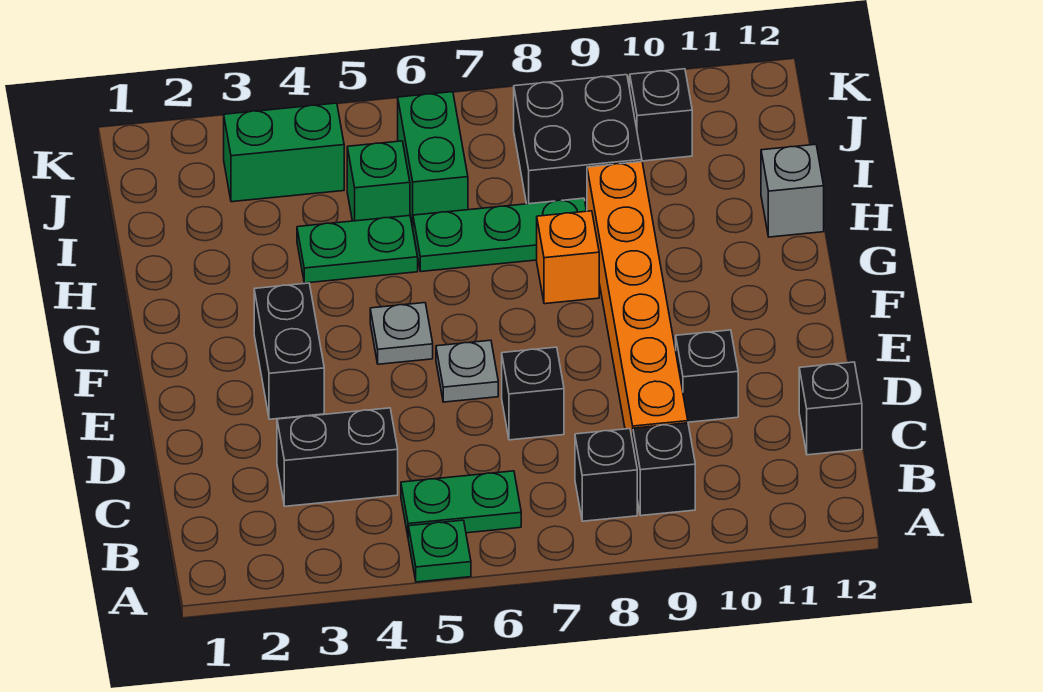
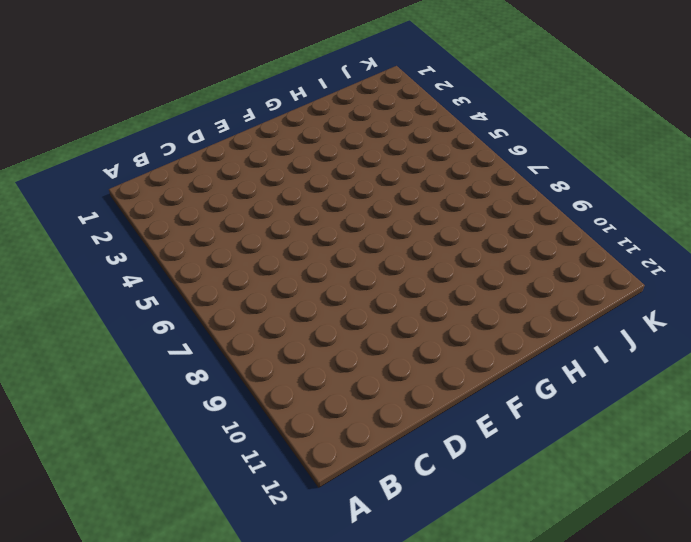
none -> green 1x1 plate [408,520,471,582]
none -> green 1x2 plate [401,471,521,535]
none -> black 1x1 brick [575,429,637,521]

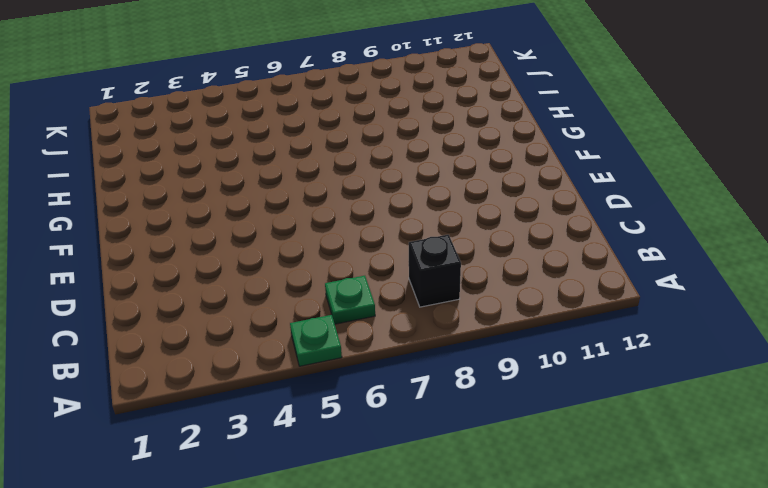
green 1x1 plate [325,276,375,324] -> green 1x2 plate [401,471,521,535]
none -> black 1x1 brick [633,423,695,516]
none -> black 1x2 brick [277,408,398,506]
none -> orange 1x6 brick [587,162,688,442]

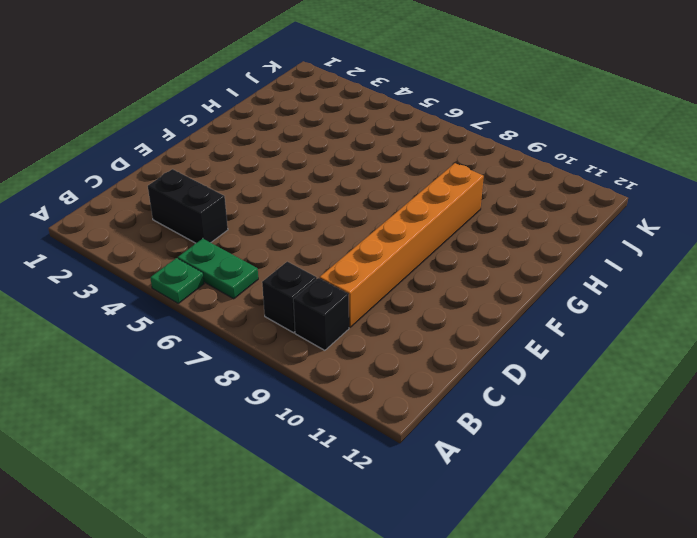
none -> black 1x1 brick [799,362,862,455]
none -> black 1x1 brick [502,347,564,440]
none -> black 1x1 brick [676,330,738,422]

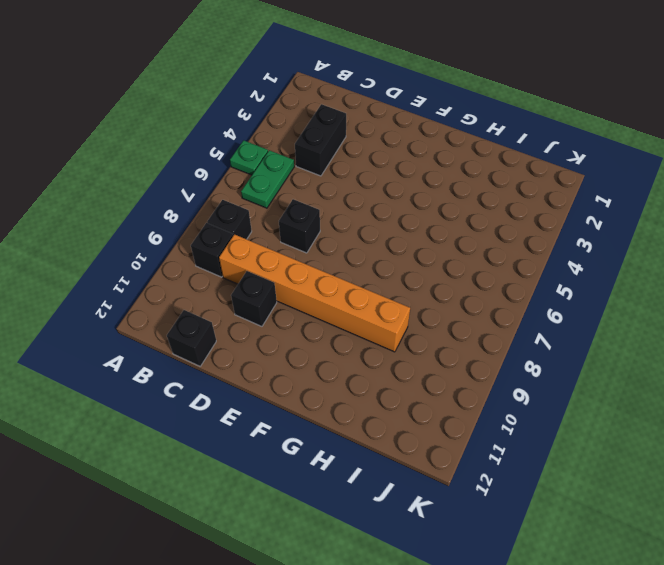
none -> black 1x2 brick [254,283,324,419]
none -> grey 1x1 plate [436,340,498,402]
none -> grey 1x1 plate [370,303,433,364]

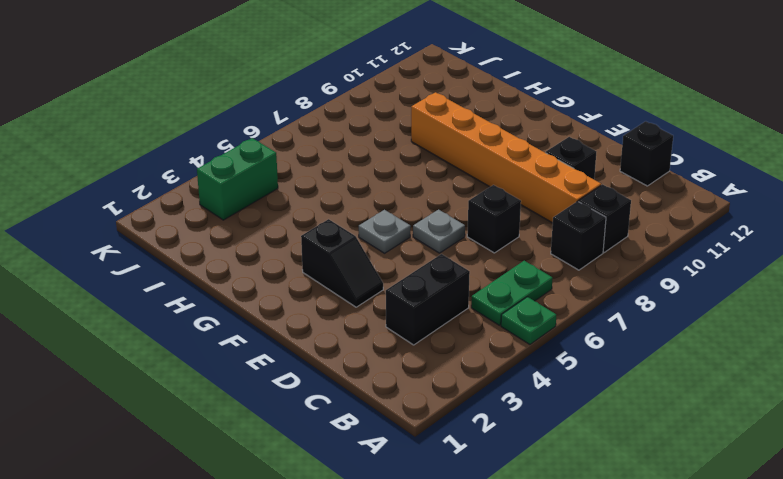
black 1x2 slope [301,219,383,307] -> black 1x2 brick [254,283,324,419]
none -> orange 1x1 brick [537,211,599,304]
none -> green 1x2 plate [297,216,418,283]
none -> green 1x3 plate [413,198,586,272]

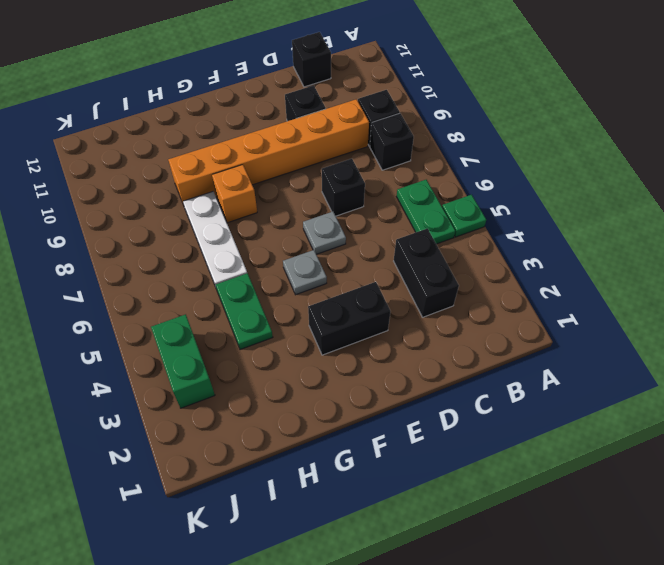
white 1x3 plate [183,191,247,287] -> green 1x3 plate [413,198,586,272]
none -> grey 1x1 brick [761,144,824,237]
none -> green 1x1 brick [347,141,410,221]
none -> green 1x2 brick [398,92,468,228]

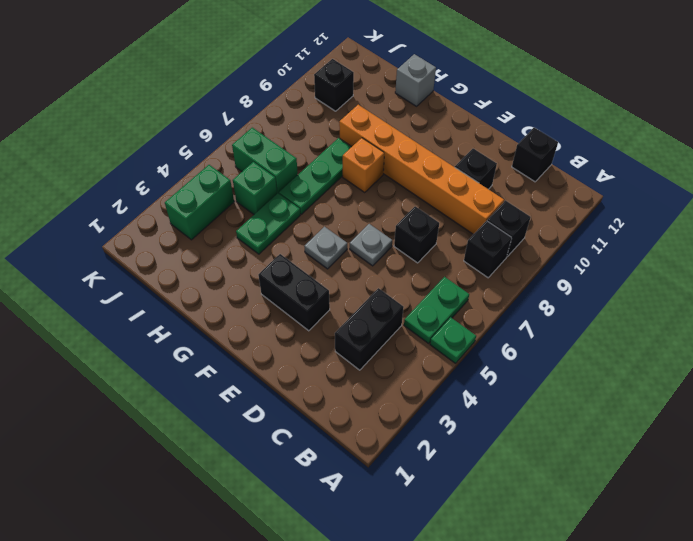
none -> black 2x2 brick [514,75,642,211]

